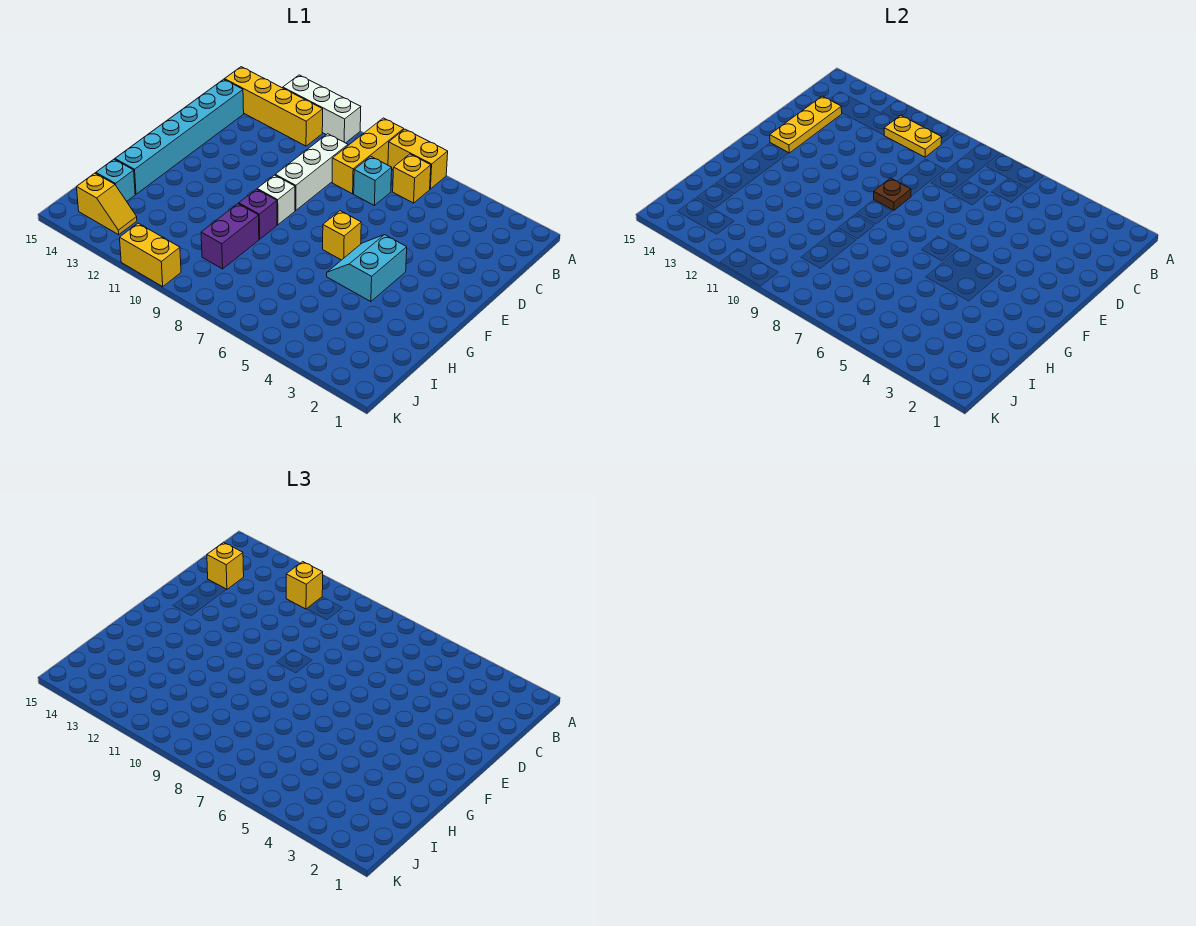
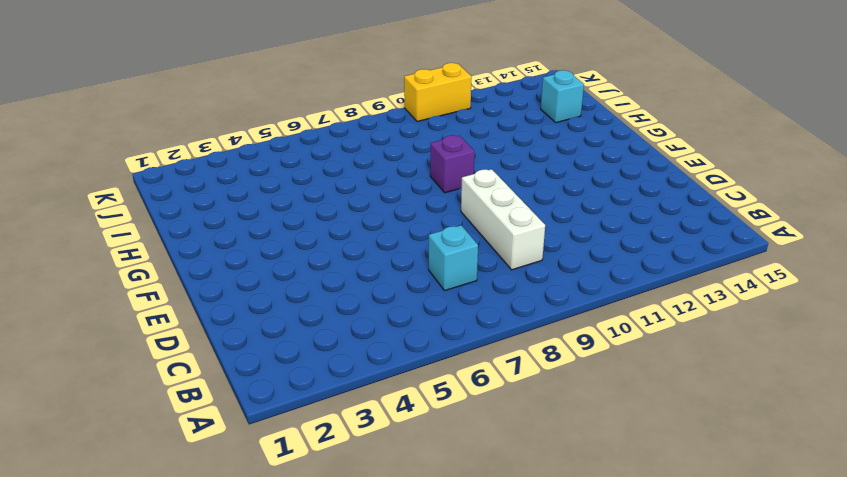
none -> yellow 1x2 brick [388,129,448,189]
none -> yellow 1x3 brick [332,118,404,194]
none -> white 1x3 brick [283,75,361,143]

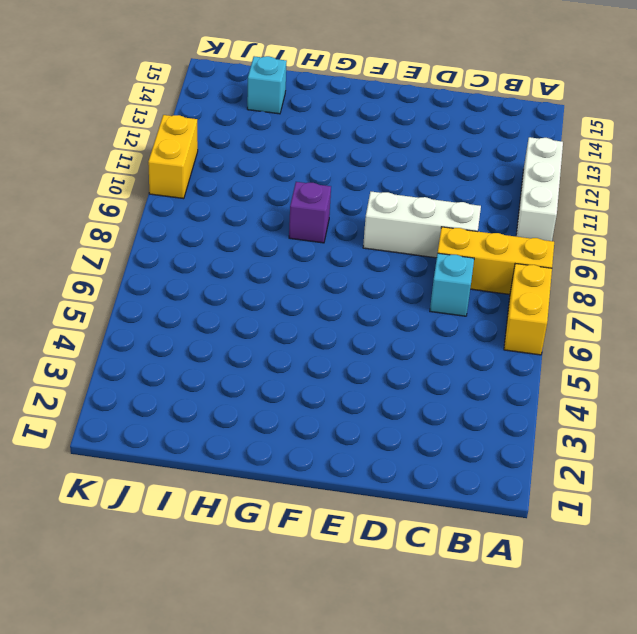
none -> yellow 1x1 brick [393,154,431,203]
none -> yellow 1x4 brick [225,67,323,146]
none -> cyan 1x6 brick [115,79,244,194]

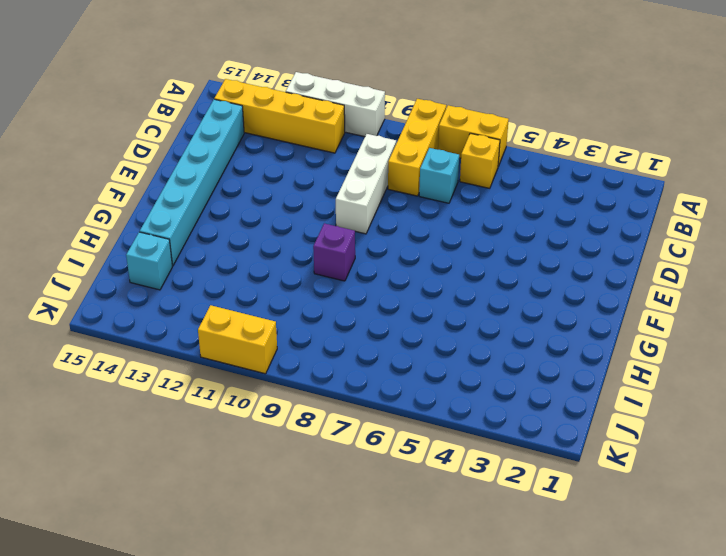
none -> cyan 2x2 slope [327,235,407,302]
none -> yellow 1x1 brick [323,211,361,260]
none -> white 1x1 brick [257,175,295,225]

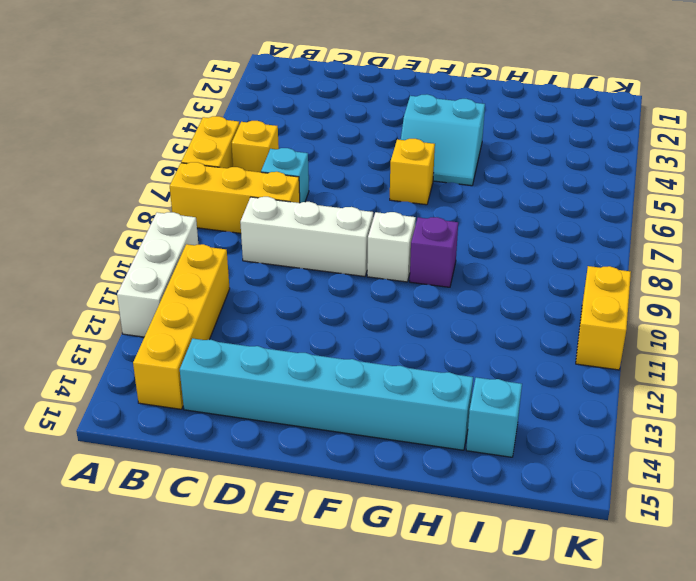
none -> purple 1x2 brick [201,204,259,269]
none -> yellow 1x2 slope [77,173,137,235]
none -> yellow 1x2 plate [884,115,942,157]

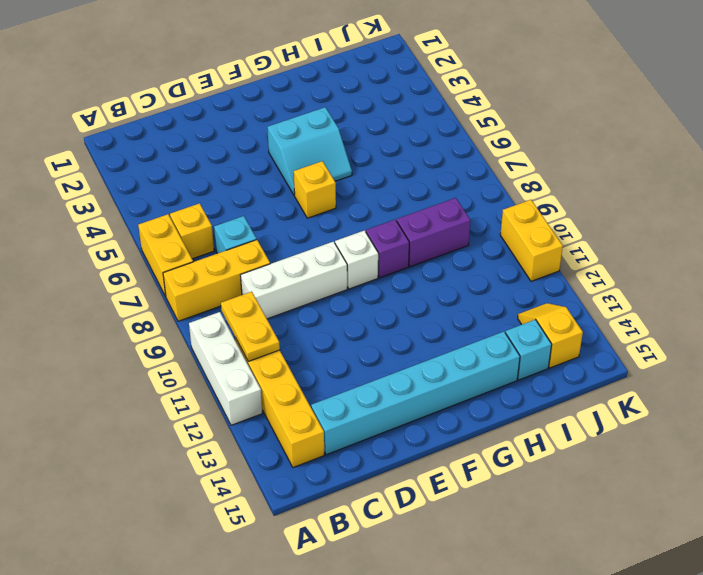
none -> yellow 1x3 plate [770,96,842,153]
none -> brown 1x1 plate [874,178,911,210]
none -> yellow 1x1 brick [286,562,323,609]

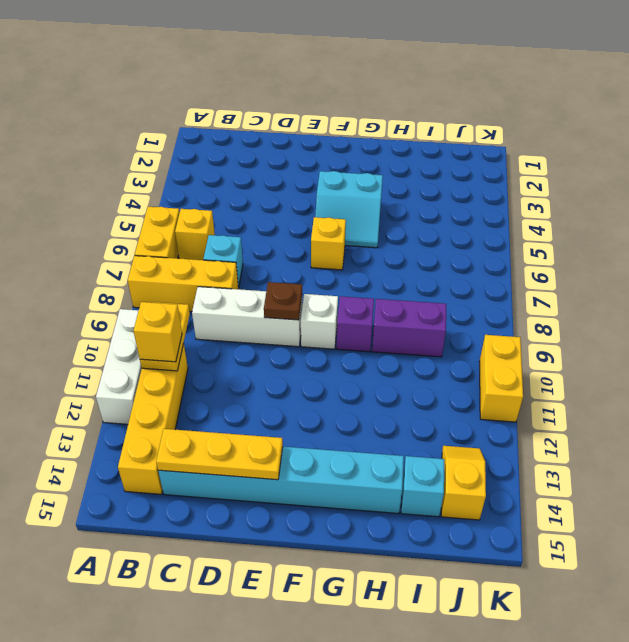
none -> yellow 1x1 brick [207,542,244,590]

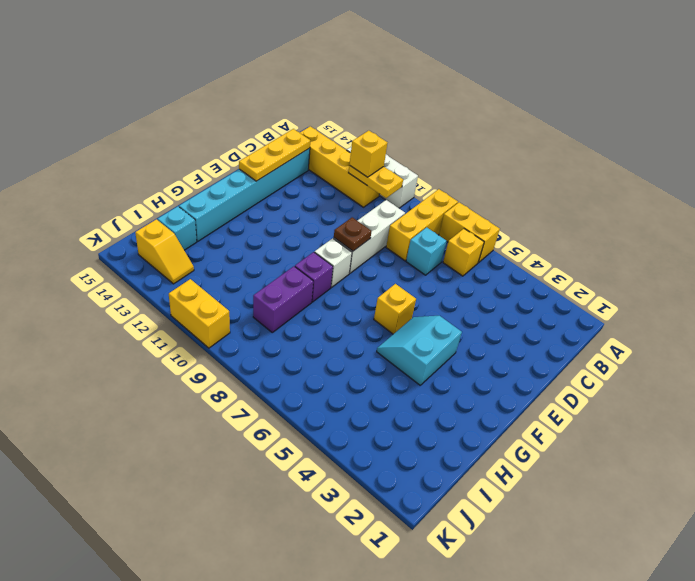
none -> yellow 1x1 brick [207,542,244,590]

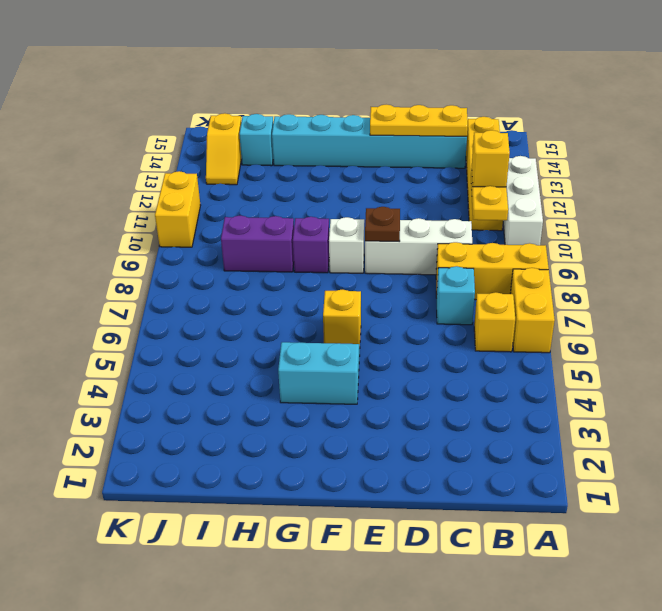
none -> yellow 1x1 brick [207,542,244,590]

